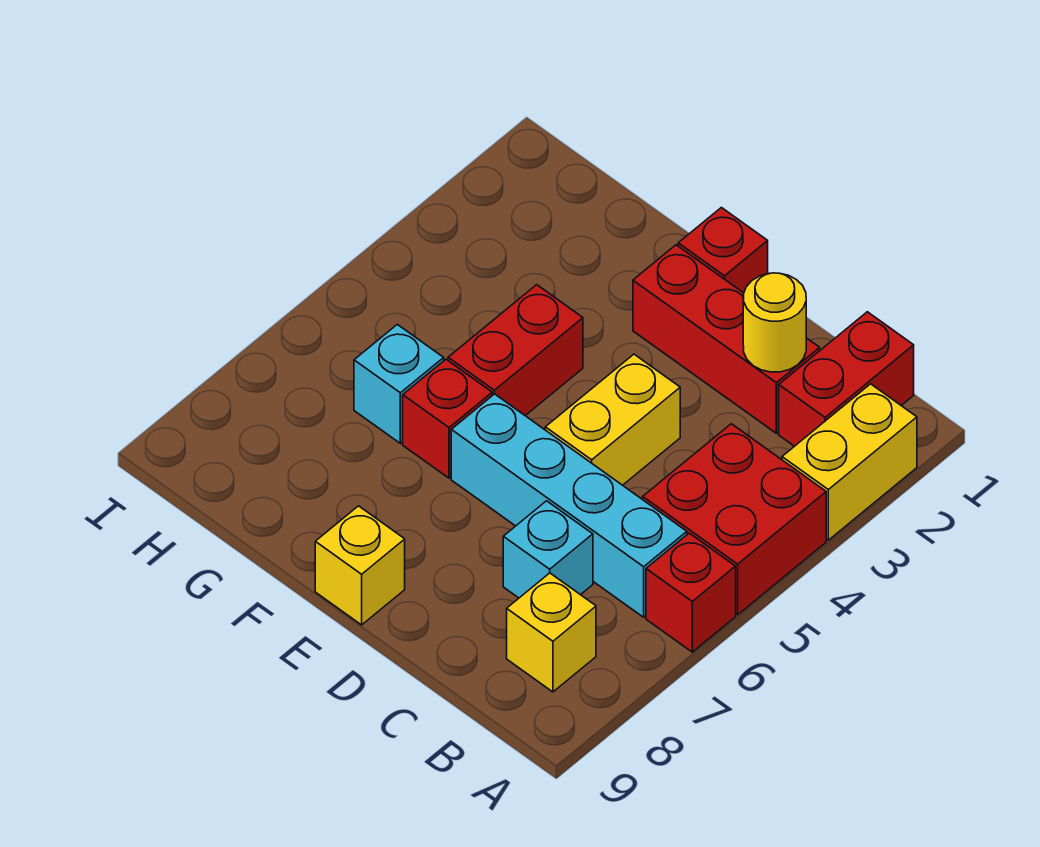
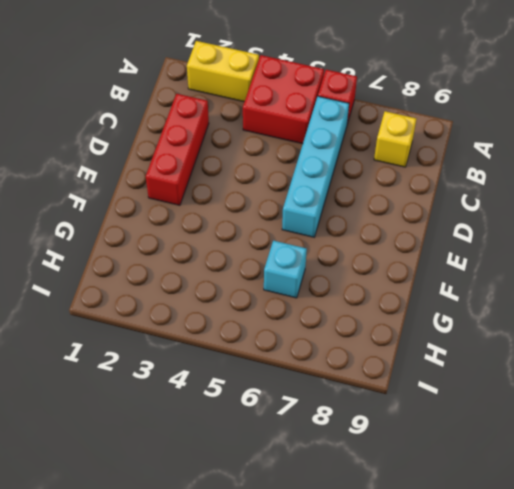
none -> red 1x2 brick [779,312,914,446]
none -> cyan 1x1 brick [503,501,593,598]
none -> yellow 1x2 brick [545,354,680,485]

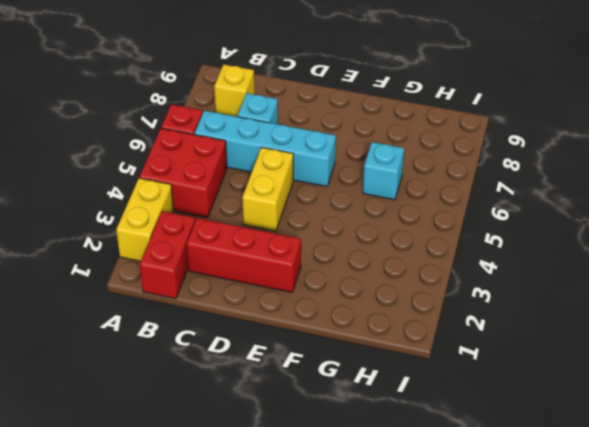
none -> red 1x1 brick [678,208,768,293]
none -> yellow 1x1 brick [315,506,405,625]
none -> red 1x2 brick [448,285,583,416]

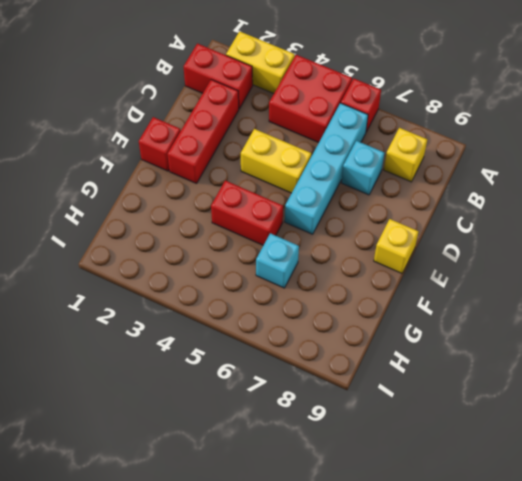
none -> red 1x1 brick [403,359,492,478]
none -> yellow 1x1 round brick [743,273,806,372]

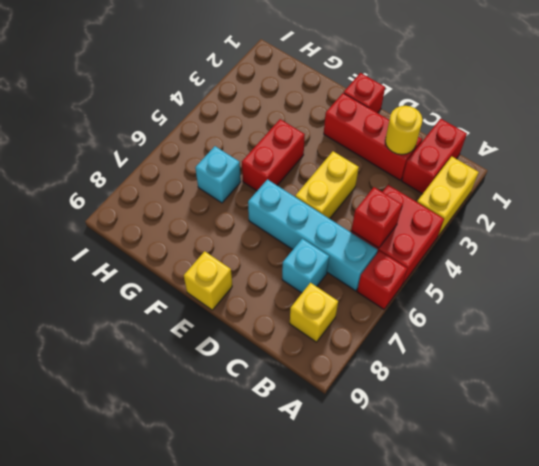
red 1x1 brick [351,187,402,248] -> red 1x1 brick moved to [403,359,492,478]

